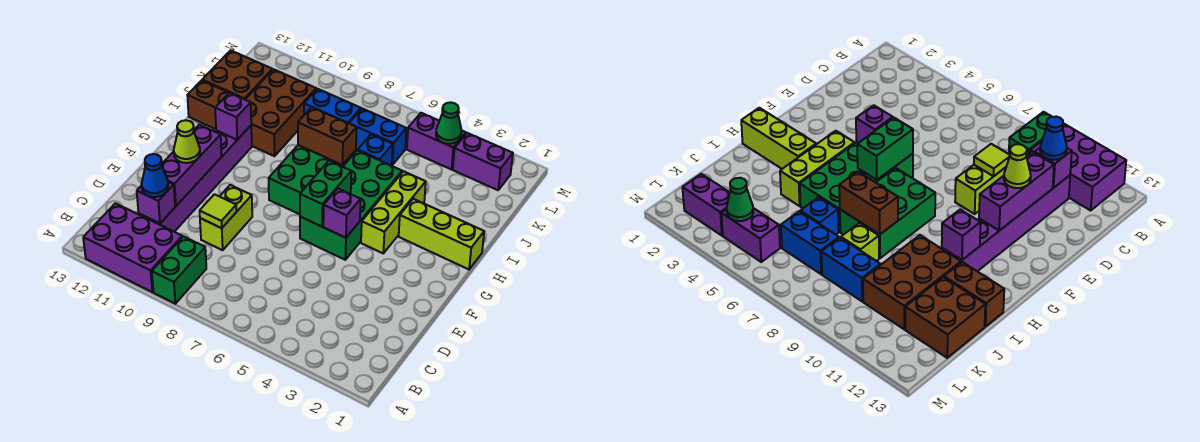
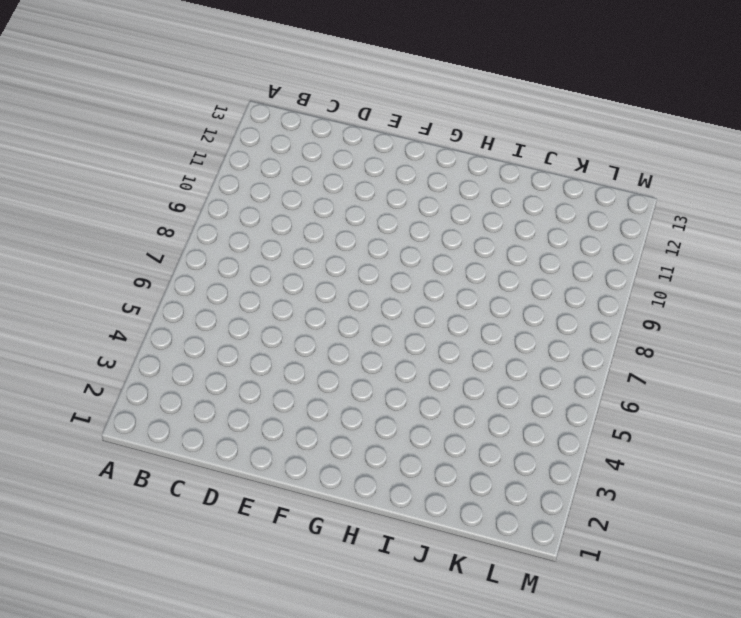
none -> green 1x2 brick [152,236,206,304]
none -> purple 2x3 brick [83,203,182,292]
none -> purple 1x6 brick [139,126,252,232]

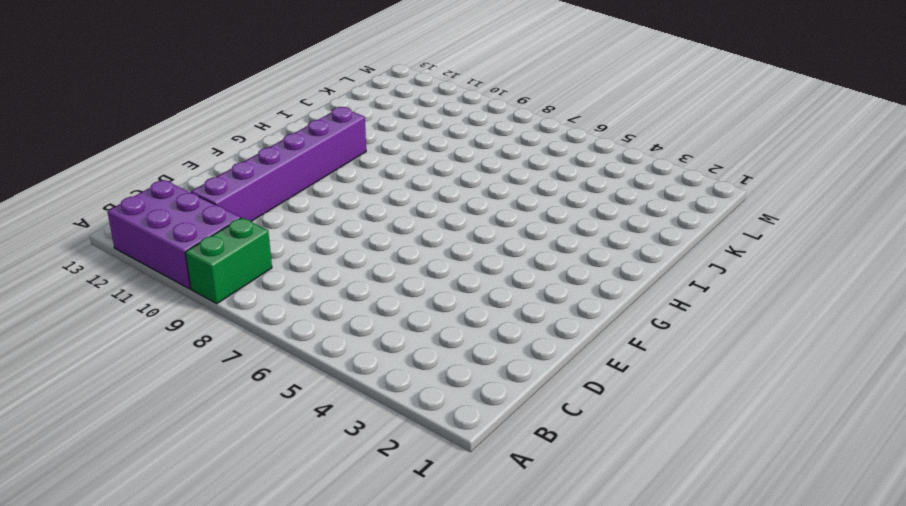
none -> lime 1x2 brick [200,185,252,250]
none -> green 2x4 brick [300,150,402,260]
none -> lime 1x3 brick [361,171,426,253]

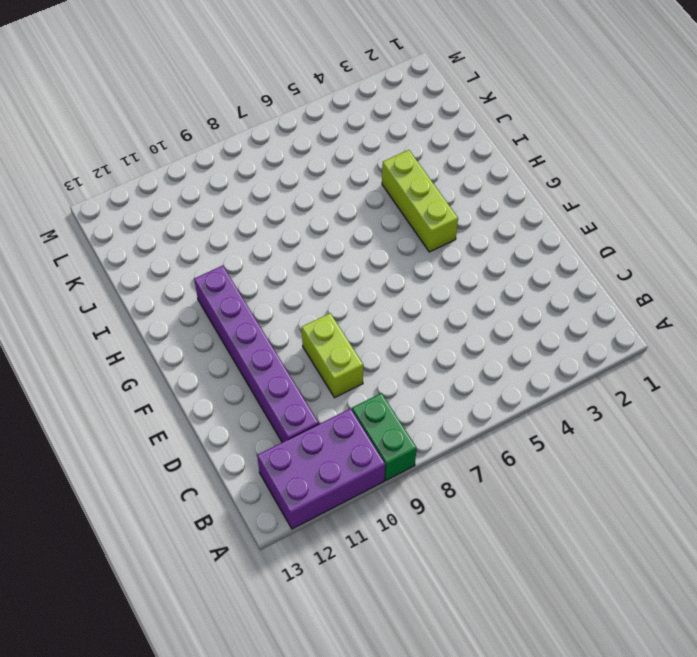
none -> green 2x4 brick [300,150,402,260]
none -> green 2x3 brick [269,145,356,214]
none -> lime 1x3 brick [399,199,484,269]

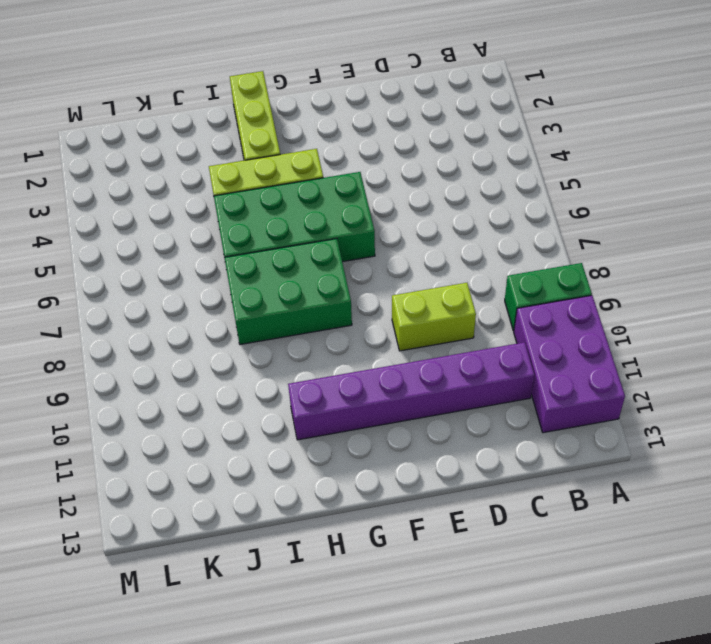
none -> brown 2x3 brick [245,69,316,156]
none -> brown 1x2 brick [187,80,229,129]
none -> blue 1x1 brick [358,134,393,166]

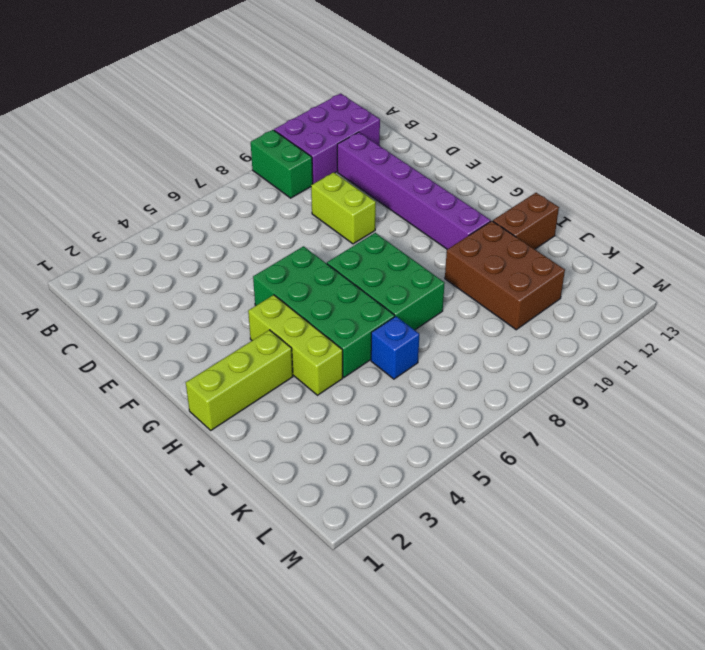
none -> lime 1x1 brick [841,223,879,261]
none -> brown 2x2 brick [202,50,272,99]
none -> blue 1x2 brick [349,109,406,165]

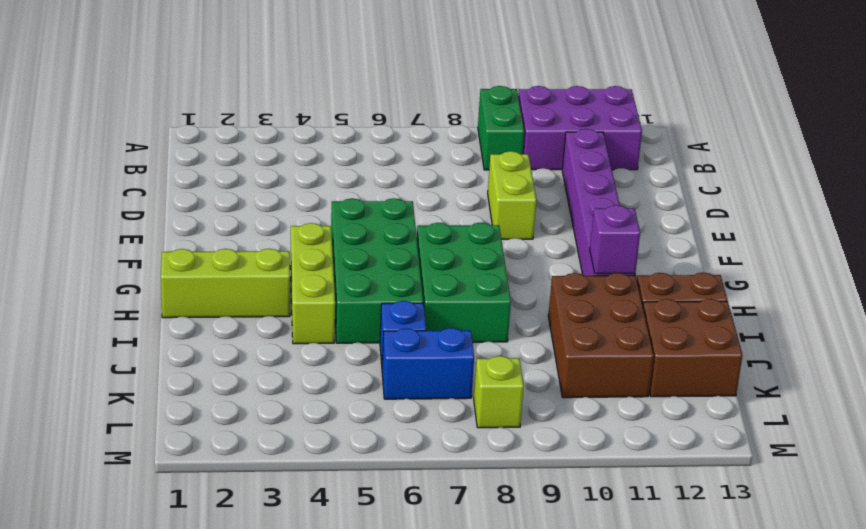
lime 1x1 brick [474,356,524,428] -> lime 1x1 brick moved to [841,223,879,261]
none -> blue 1x2 brick [304,89,361,123]
none -> purple 1x2 brick [453,133,513,190]
none -> purple 1x2 brick [407,113,466,169]

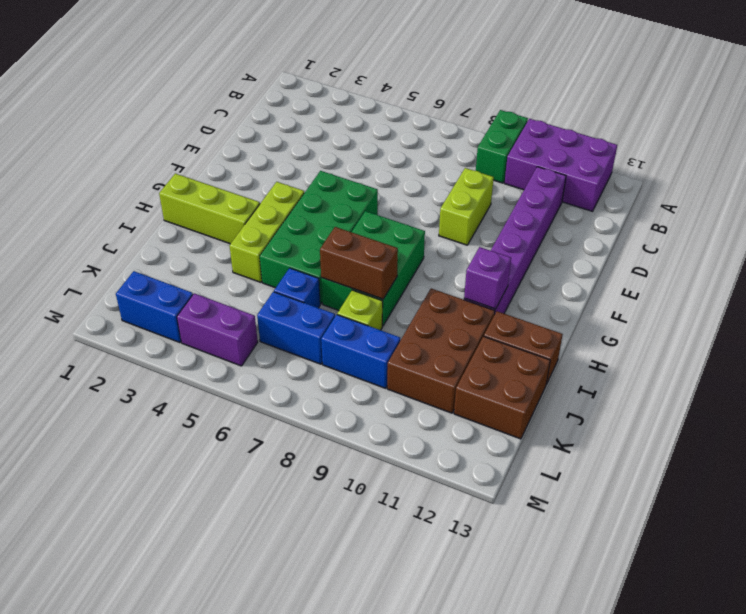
blue 1x2 brick [116,271,193,343] -> purple 1x2 brick [453,133,513,190]
none -> purple 1x1 brick [137,182,175,223]
none -> lime 1x1 tile [200,194,237,228]
none -> purple 1x3 brick [162,125,222,206]

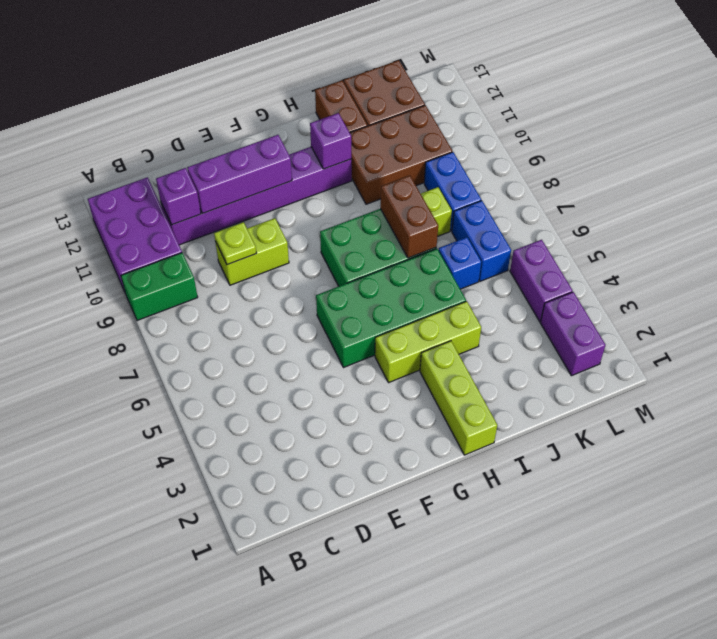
lime 1x1 plate [214,222,256,265] -> lime 1x1 tile [200,194,237,228]
none -> purple 1x1 brick [323,189,361,238]
none -> green 1x2 brick [300,161,351,227]
none -> green 1x1 cone [436,102,462,144]

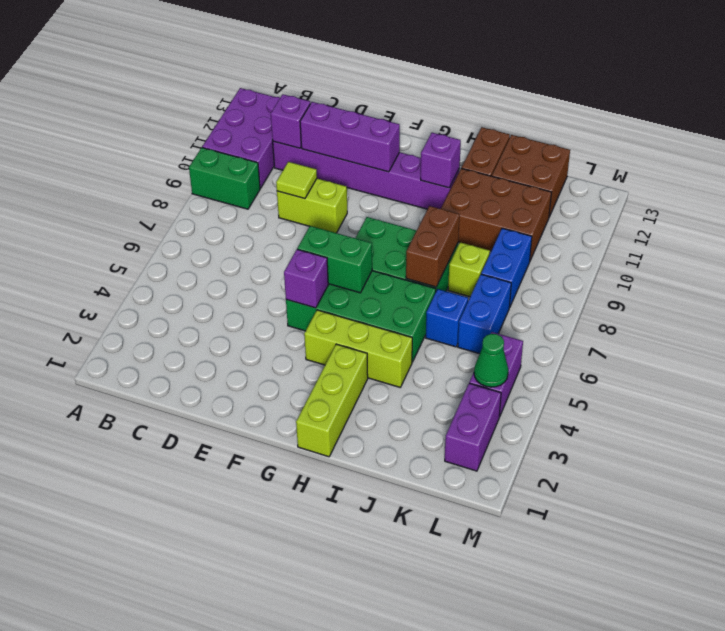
none -> blue 1x1 cone [142,154,168,197]
none -> lime 1x1 cone [174,120,200,163]

